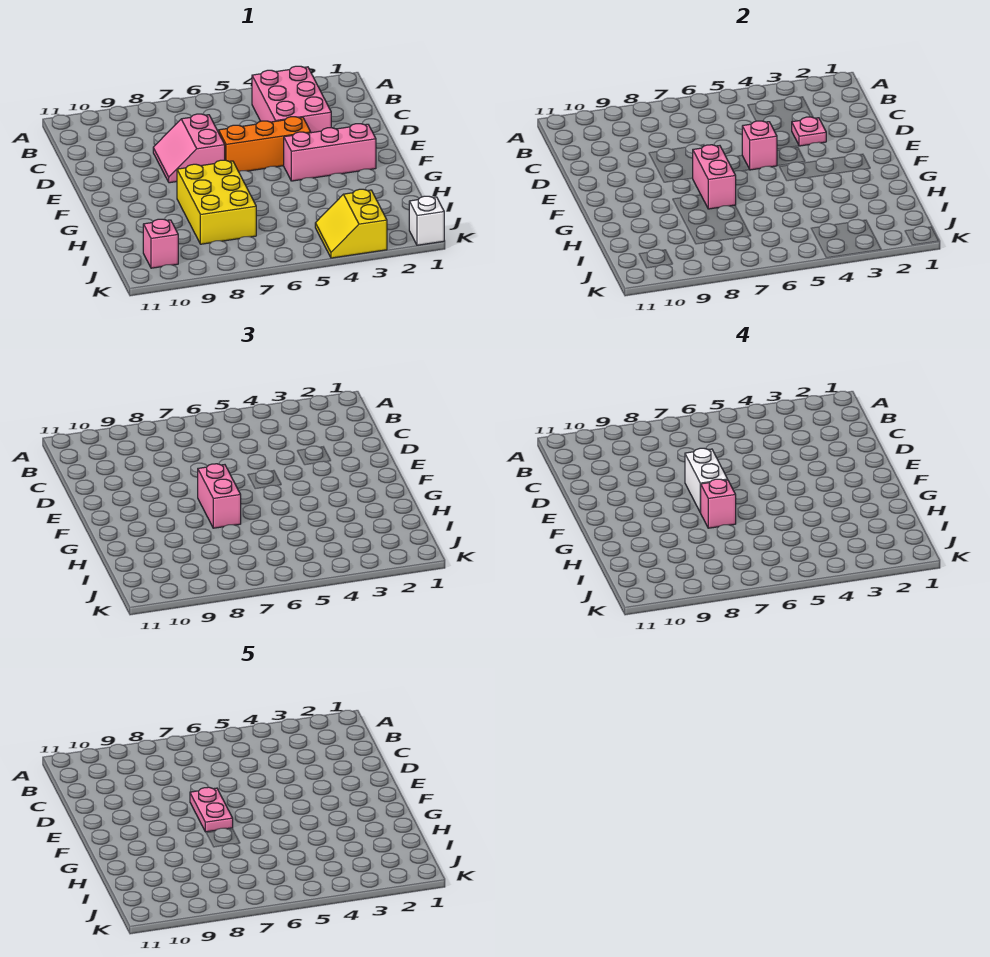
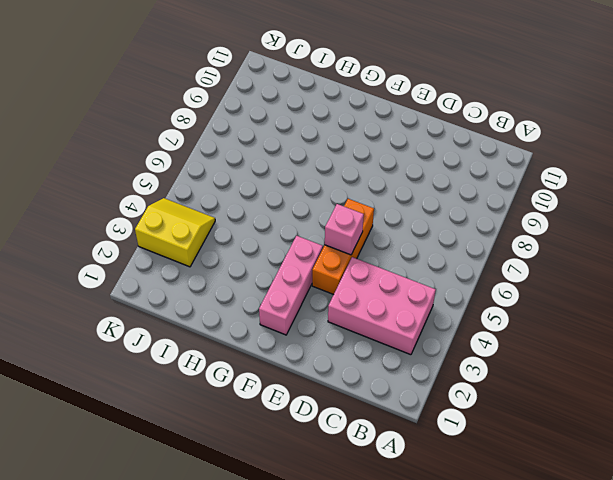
none -> pink 2x2 slope [153,114,225,183]
none -> yellow 2x3 brick [177,160,256,244]
none -> pink 1x1 brick [143,219,178,268]

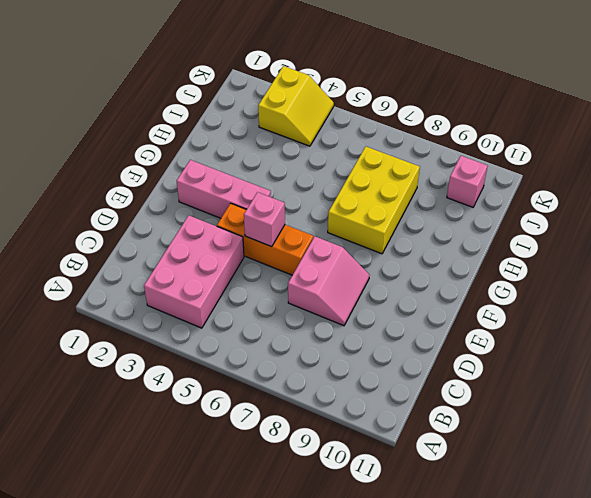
none -> white 1x1 brick [409,196,444,245]
none -> pink 1x1 plate [792,117,826,146]
none -> pink 1x2 brick [693,145,736,209]

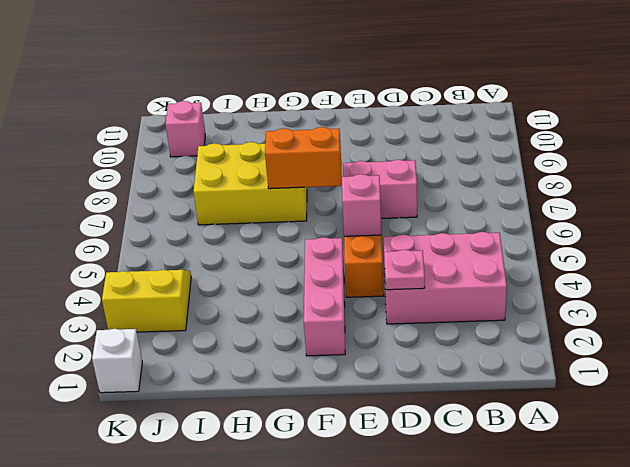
orange 1x2 brick [265,127,342,189] -> pink 1x2 brick [693,145,736,209]
none -> pink 1x2 brick [198,464,241,528]
none -> white 1x2 brick [685,448,728,513]
none -> pink 1x1 brick [701,479,736,528]

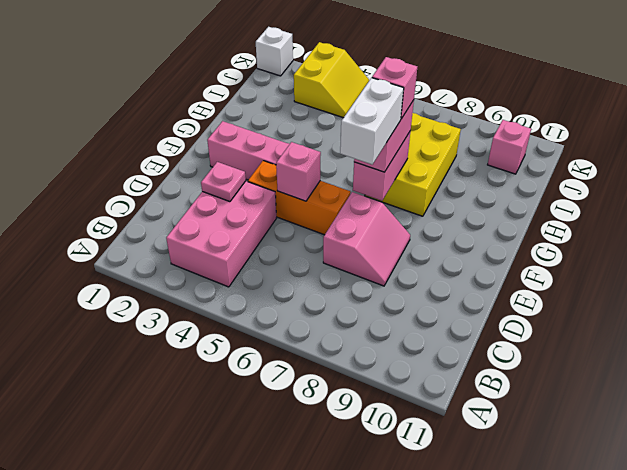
none -> pink 1x2 plate [190,787,233,832]

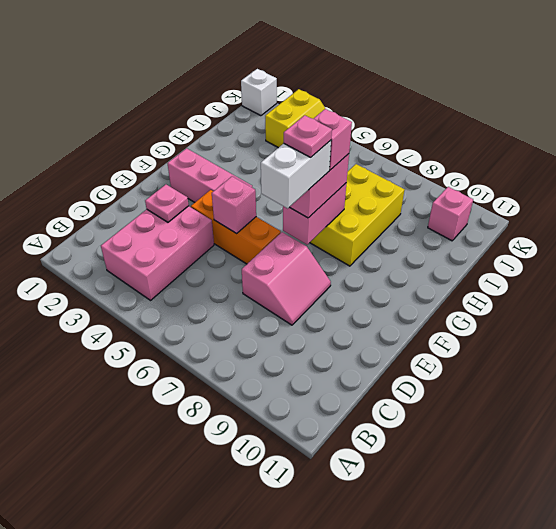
pink 1x1 plate [284,115,332,157] -> pink 1x2 plate [190,787,233,832]

